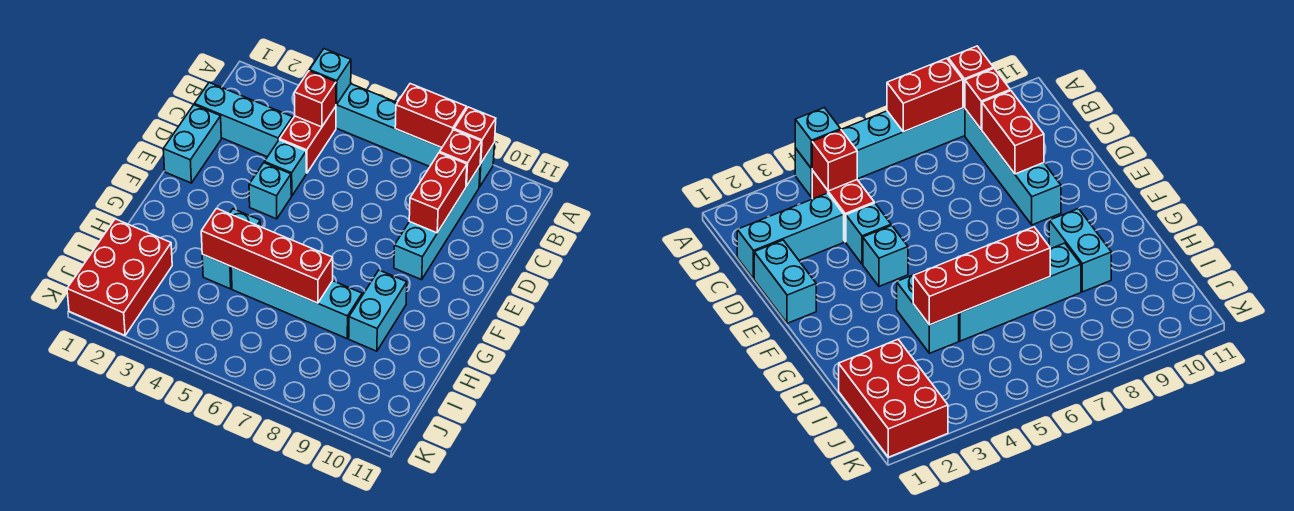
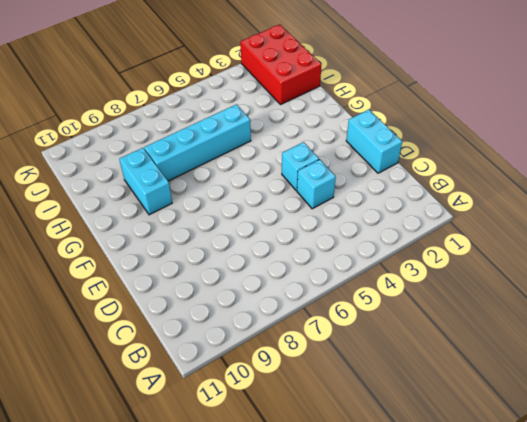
none -> cyan 1x6 brick [336,84,495,187]
none -> red 1x2 brick [280,107,336,173]
none -> cyan 1x4 brick [394,166,480,280]

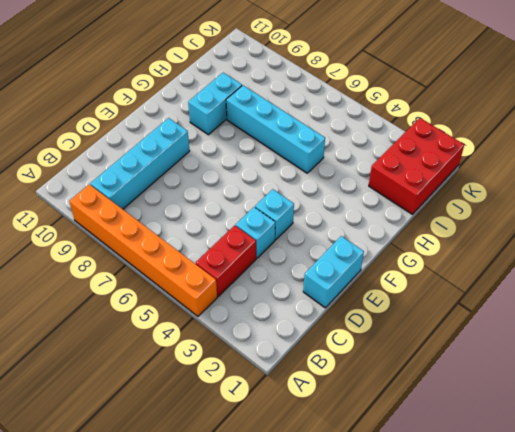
orange 1x6 brick [69,184,217,316] -> cyan 1x6 brick [336,84,495,187]
none -> cyan 1x3 brick [194,83,293,157]
none -> cyan 1x2 brick [202,209,261,289]
none -> cyan 1x1 brick [310,49,351,105]

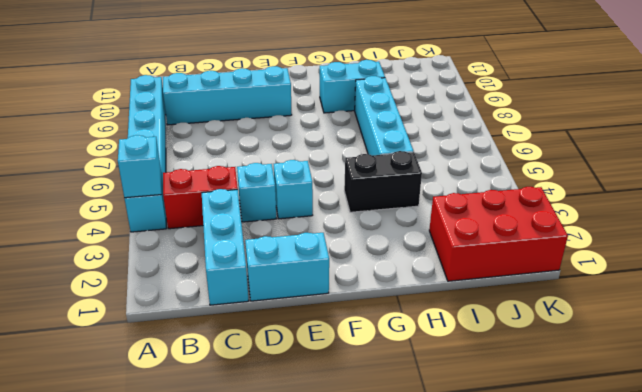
black 1x2 brick [344,151,422,212] -> cyan 1x2 brick [202,209,261,289]
none -> red 1x2 brick [395,84,467,148]
none -> red 1x1 brick [454,107,496,164]
none -> red 1x1 brick [294,71,336,127]

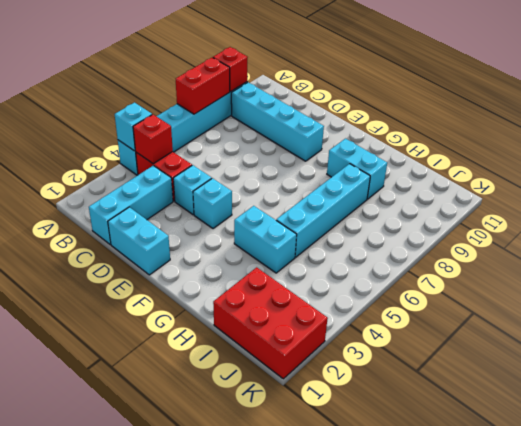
none -> red 1x1 brick [440,130,481,187]
none -> red 1x2 brick [409,153,467,233]
none -> red 1x4 brick [201,208,333,303]

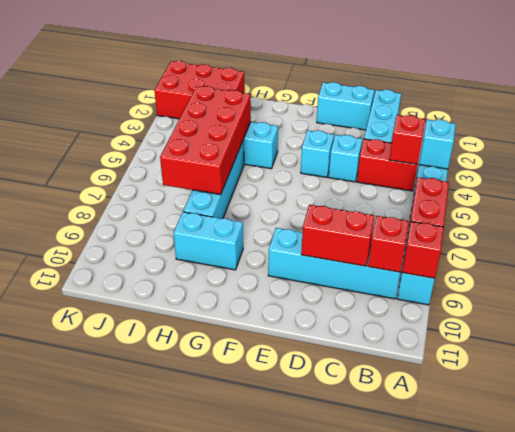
red 2x4 brick [160,86,251,195] -> red 1x4 brick [201,208,333,303]

